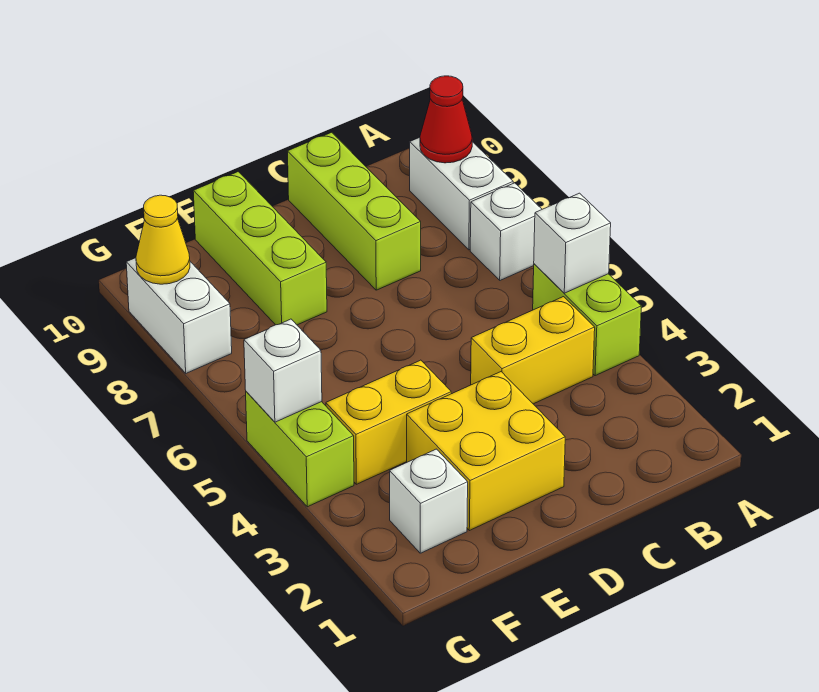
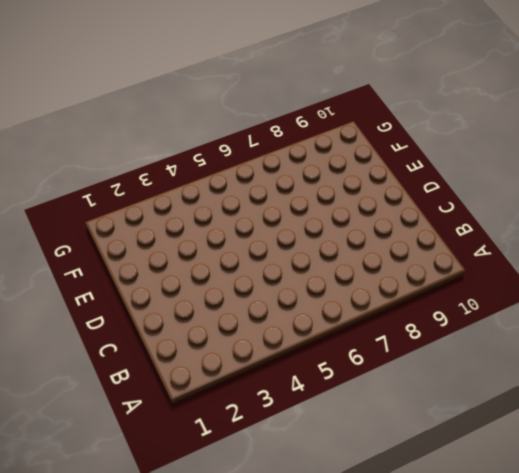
none -> lime 1x2 brick [533,264,641,376]
none -> white 1x1 brick [470,183,542,280]
none -> white 1x2 brick [410,137,513,250]

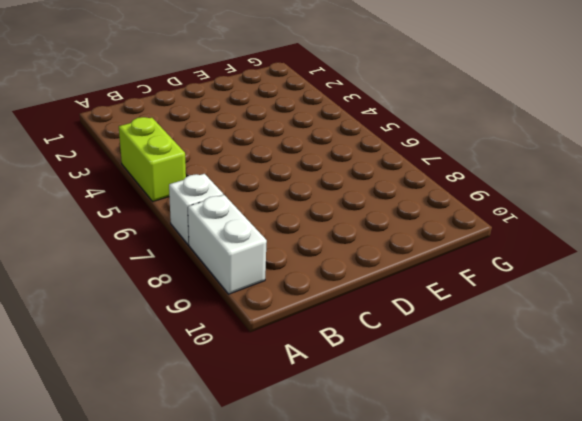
none -> yellow 1x2 brick [471,297,595,404]
none -> lime 1x3 brick [288,132,421,290]
none -> yellow 2x2 brick [407,372,565,531]

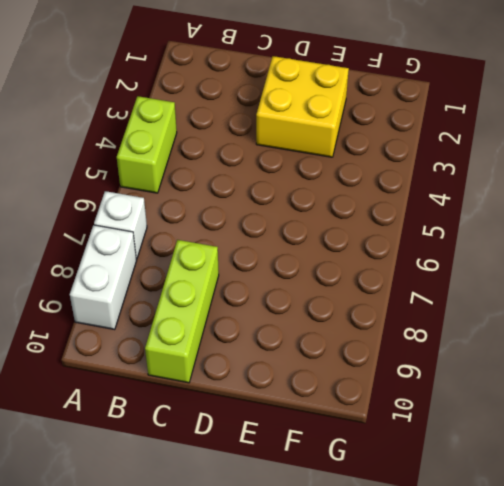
none -> yellow 1x2 brick [471,297,595,404]
none -> yellow 1x2 brick [326,360,451,484]
none -> lime 1x3 brick [193,172,327,325]

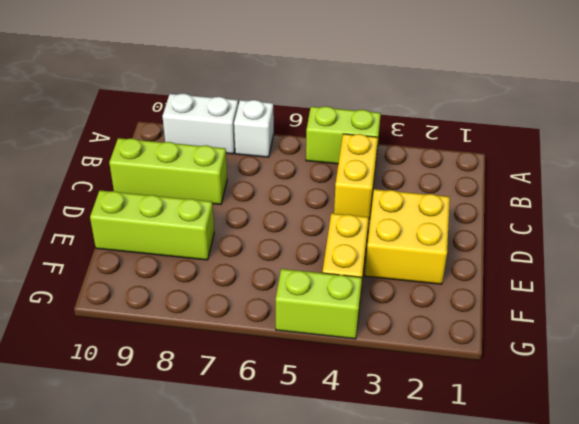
none -> white 1x1 brick [390,449,468,553]
none -> white 1x2 brick [126,258,232,373]
none -> white 1x1 brick [534,193,611,293]

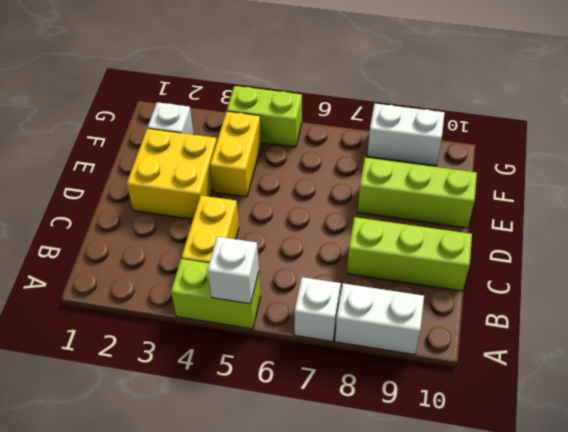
none -> red 1x1 cone [420,76,472,163]
none -> white 1x1 brick [244,319,322,422]
none -> yellow 1x1 cone [136,195,190,284]

